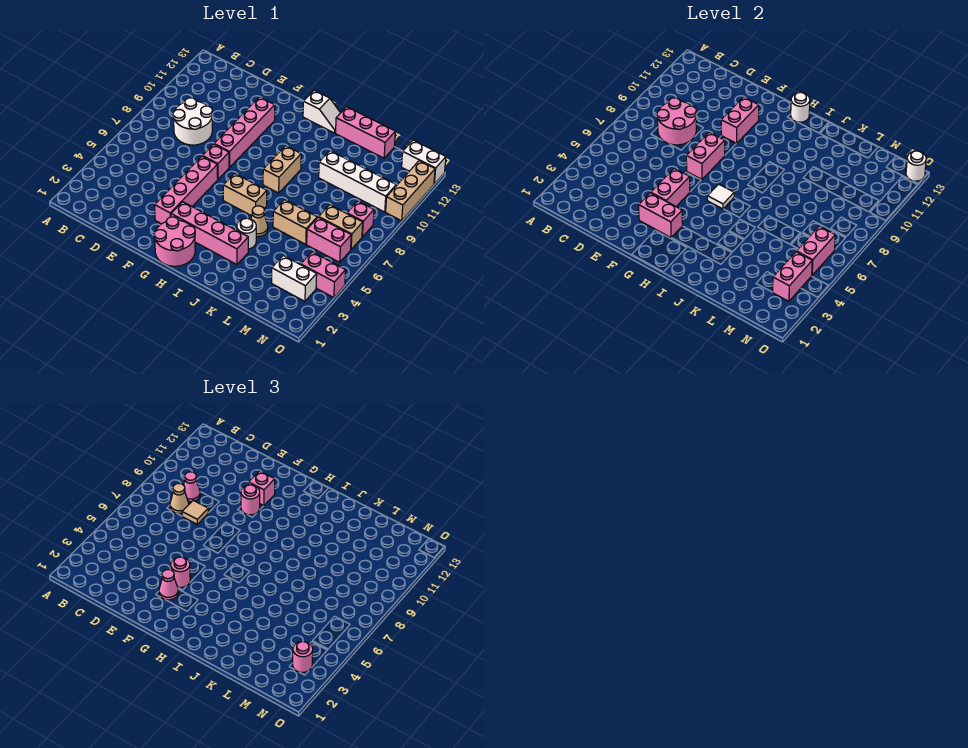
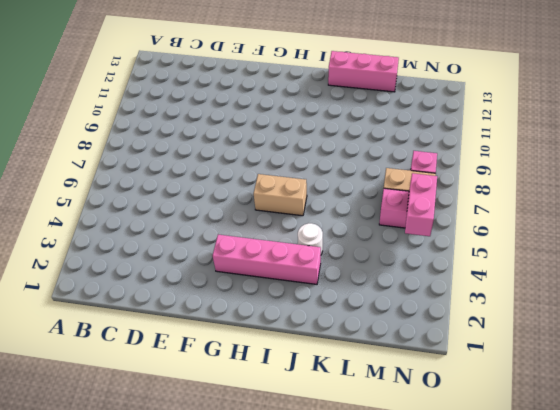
none -> white 2x2 round brick [173,98,213,145]
none -> pink 1x4 brick [155,156,218,224]
none -> pink 1x1 brick [203,144,229,179]
none -> pink 1x4 brick [214,97,275,167]

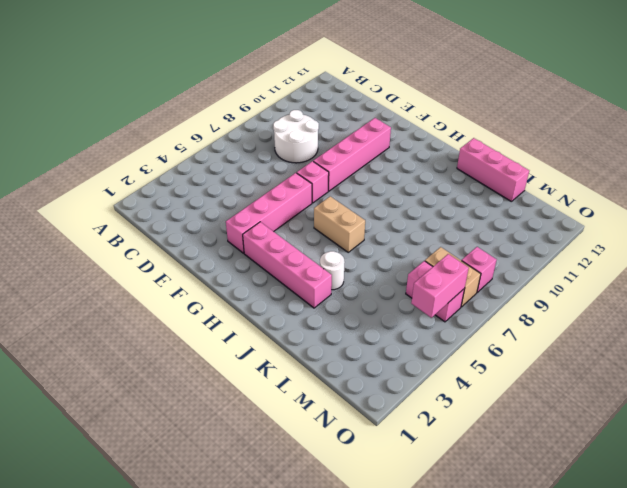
none -> pink 2x2 round brick [154,217,195,266]
none -> white 1x2 slope [303,90,340,133]
none -> tan 1x2 brick [263,146,301,193]
none -> tan 1x1 cone [251,206,268,236]

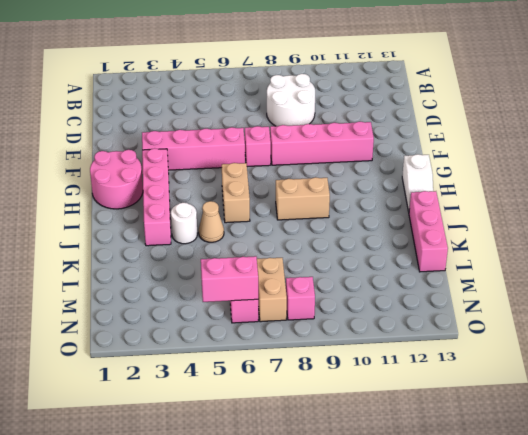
none -> tan 1x2 brick [273,200,317,244]
none -> white 1x4 brick [319,151,396,212]
none -> white 1x2 brick [272,256,317,301]
none -> pink 1x2 brick [301,252,346,298]

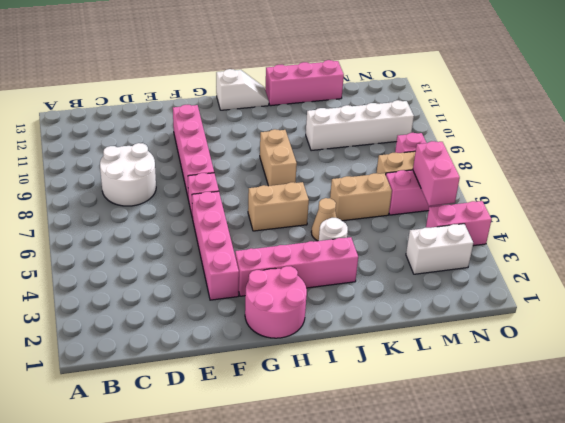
none -> white 1x2 brick [402,140,446,184]
none -> tan 1x3 brick [386,161,435,221]
none -> pink 2x2 round brick [657,98,697,145]
none -> pink 1x2 brick [639,193,683,237]

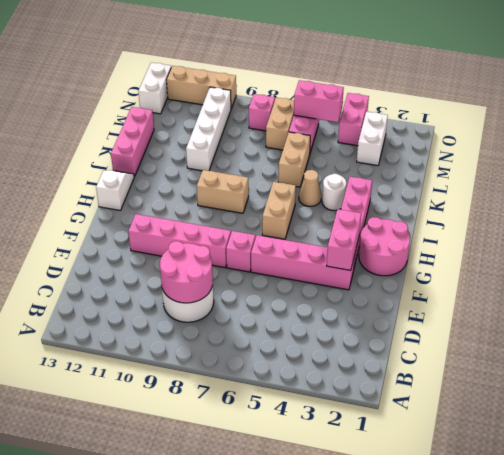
none -> pink 1x2 brick [651,168,690,206]
none -> pink 1x2 brick [686,132,725,179]
none -> pink 1x2 brick [721,97,759,143]
none -> white 1x1 tile [707,184,734,209]

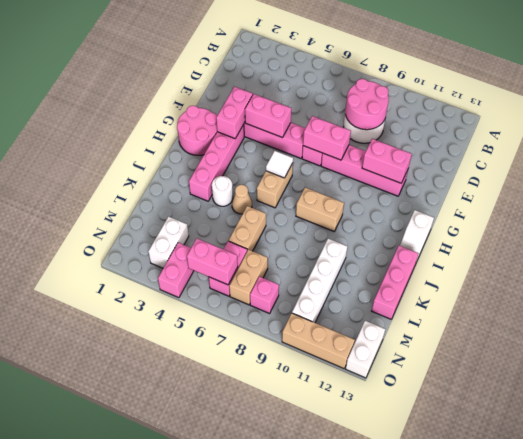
none -> white 1x1 round brick [791,92,810,122]
none -> pink 1x2 brick [773,252,812,301]
none -> white 1x1 round brick [906,151,926,181]
none -> tan 1x1 cone [170,484,189,513]

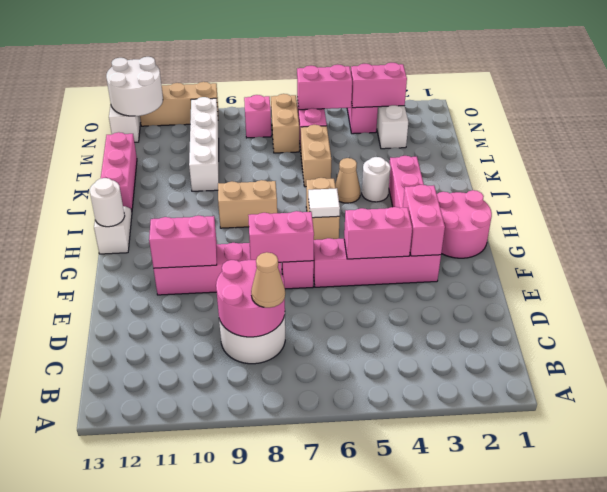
white 2x2 round brick [106,57,163,116] -> white 1x1 round brick [906,151,926,181]
none -> pink 1x1 cone [184,472,200,502]
none -> tan 1x1 tile [182,500,208,524]
none -> pink 1x1 cone [159,570,178,600]
none -> pink 1x1 round brick [171,557,190,587]

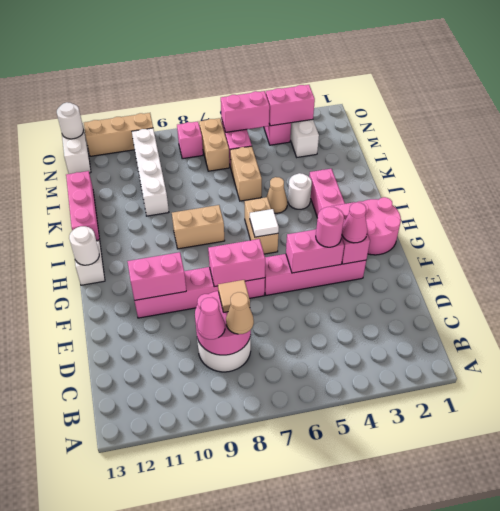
none -> pink 1x1 round brick [241,485,260,515]
none -> pink 1x1 brick [249,471,275,506]
none -> pink 1x1 round brick [293,642,313,672]

